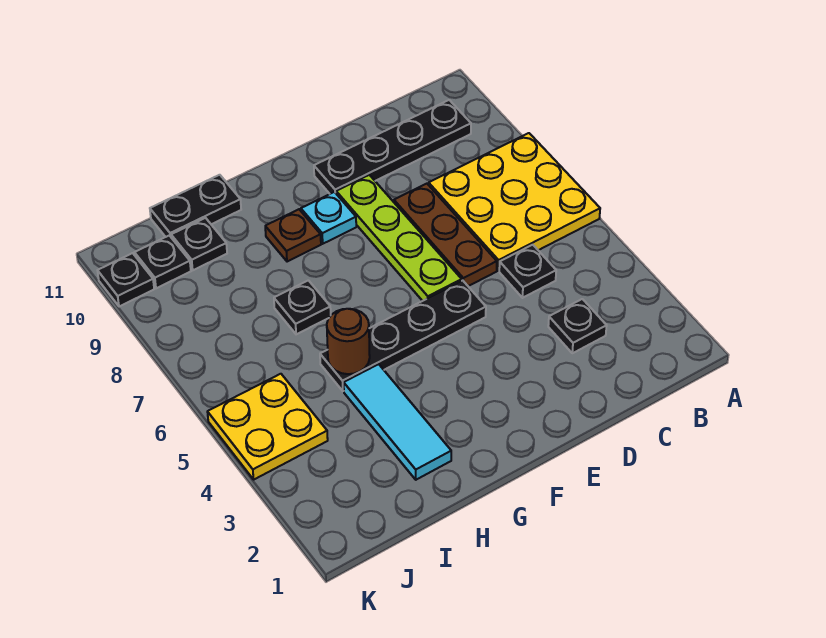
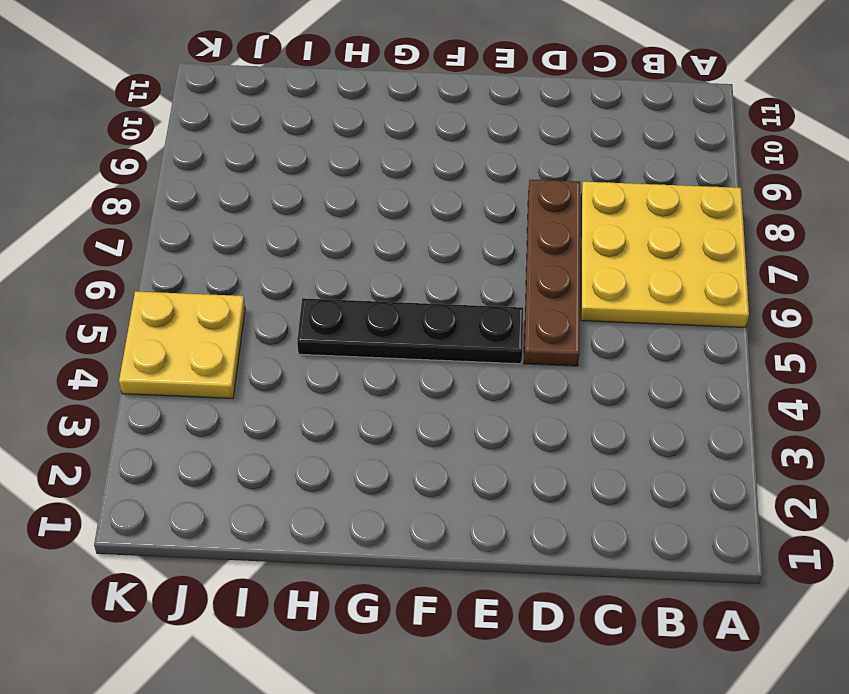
brown 1x4 plate [524,180,580,366] -> brown 1x3 plate [394,184,497,286]
none -> black 1x4 plate [314,100,471,194]
none -> black 1x1 plate [548,299,607,353]
none -> black 1x1 plate [499,245,556,298]

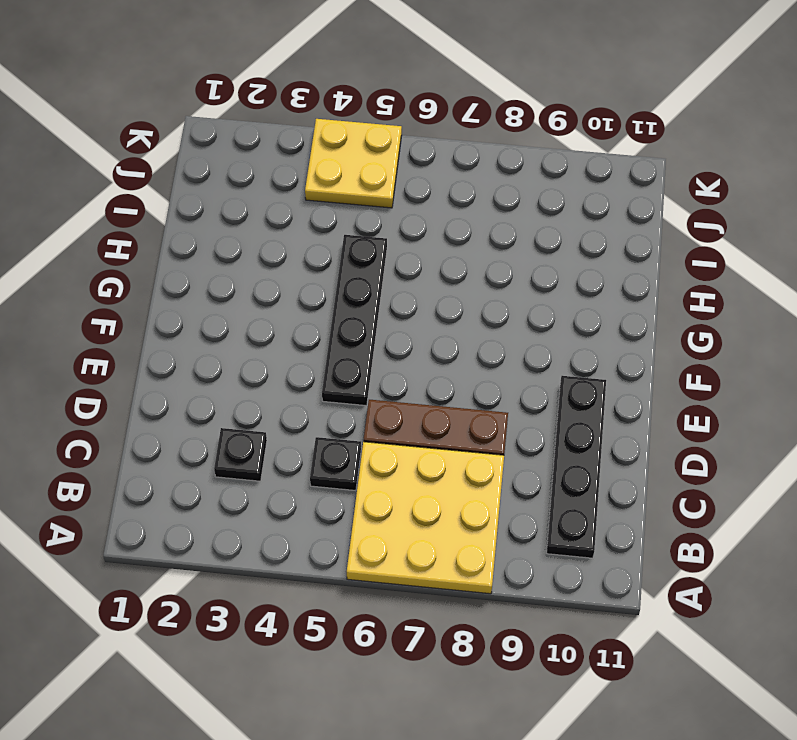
none -> lime 1x4 plate [336,175,462,301]
none -> cyan 1x1 plate [301,192,356,244]
none -> brown 1x1 plate [265,209,321,262]

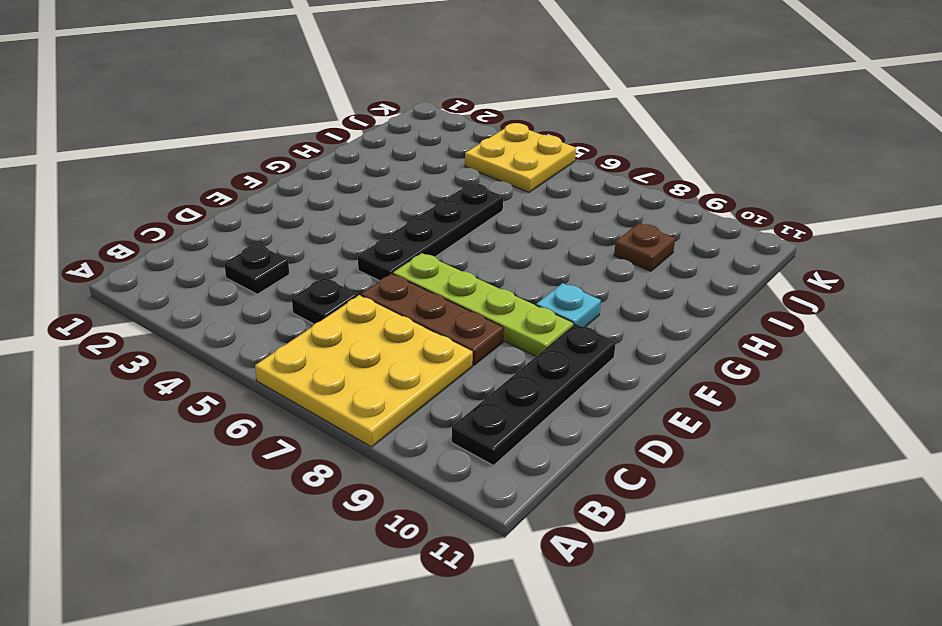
brown 1x1 plate [614,223,675,271] -> brown 1x1 plate moved to [265,209,321,262]
none -> cyan 1x3 tile [344,364,451,480]
none -> black 1x1 plate [274,280,331,334]
none -> black 1x2 plate [150,175,241,237]

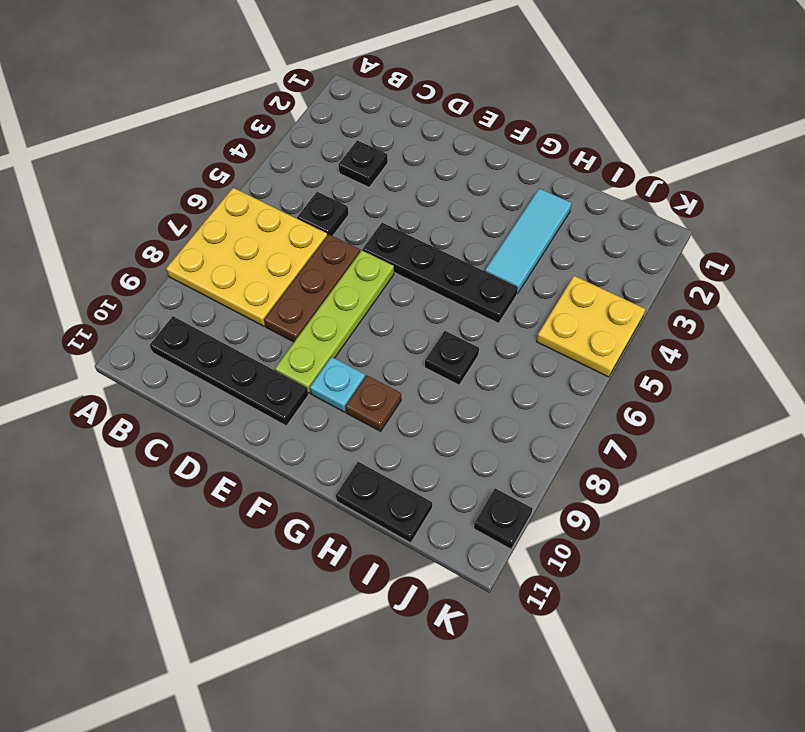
none -> black 1x1 plate [171,218,227,270]
none -> black 1x1 plate [135,236,191,288]
none -> brown 1x1 round brick [327,309,370,374]

